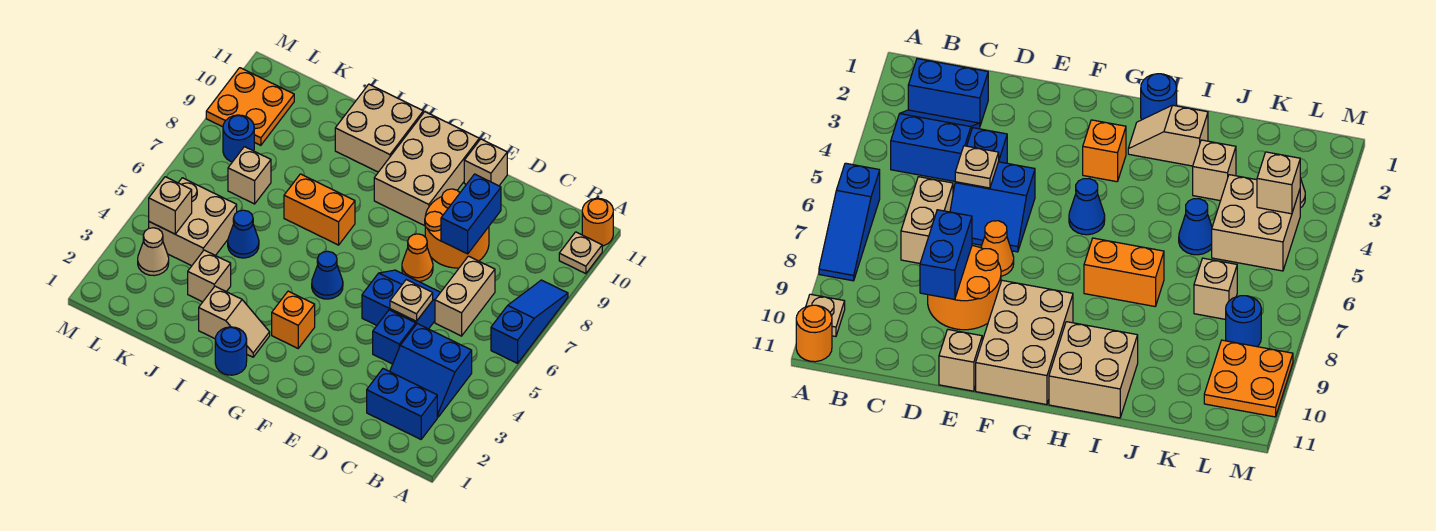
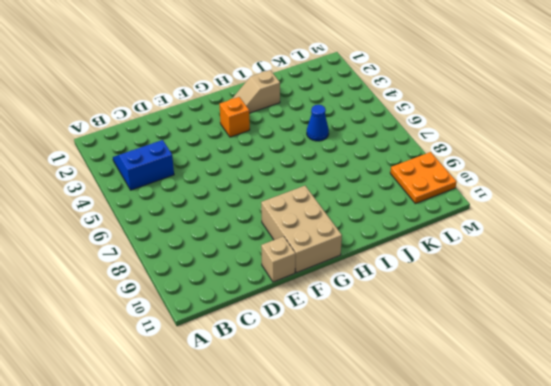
none -> blue 1x3 slope [491,280,568,363]
none -> tan 1x1 plate [559,232,602,274]
none -> orange 1x1 round brick [582,198,613,246]

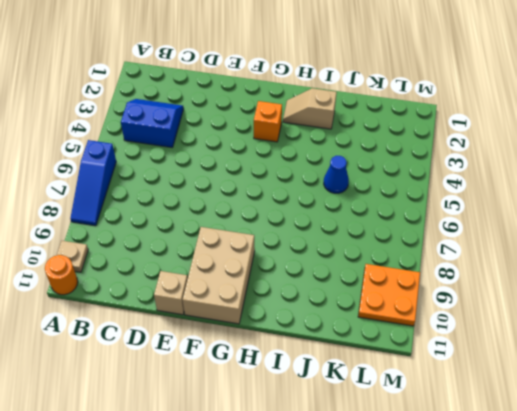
none -> blue 1x2 brick [367,369,437,439]
none -> tan 1x2 brick [435,256,495,336]
none -> blue 1x1 brick [373,310,416,364]

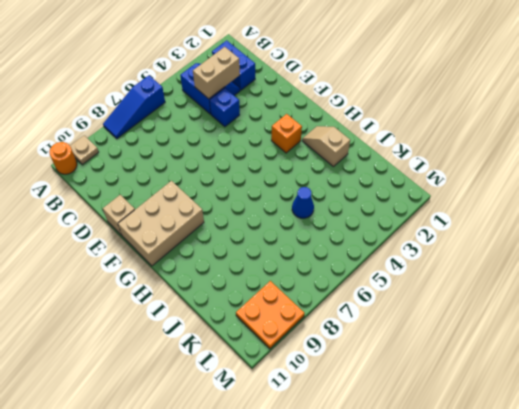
tan 1x2 brick [193,47,240,99] -> tan 1x2 brick moved to [435,256,495,336]
none -> blue 2x2 slope [362,270,441,329]
none -> orange 2x2 round brick [425,189,489,268]
none -> orange 1x1 cone [402,234,433,281]

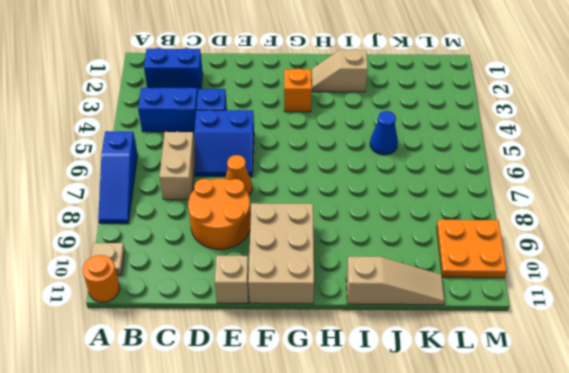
tan 1x3 slope [346,257,445,305] -> tan 2x2 brick [335,84,423,172]
none -> blue 1x1 cone [312,251,343,299]
none -> blue 1x1 round brick [215,327,247,375]
none -> orange 1x2 brick [284,174,355,245]

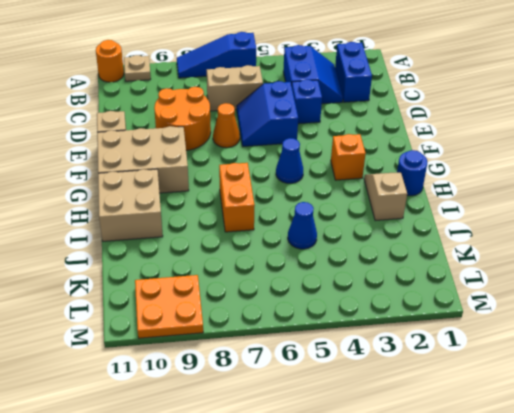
none -> tan 1x1 brick [188,250,231,302]
none -> tan 2x2 brick [149,178,237,266]
none -> tan 1x1 brick [228,147,271,204]

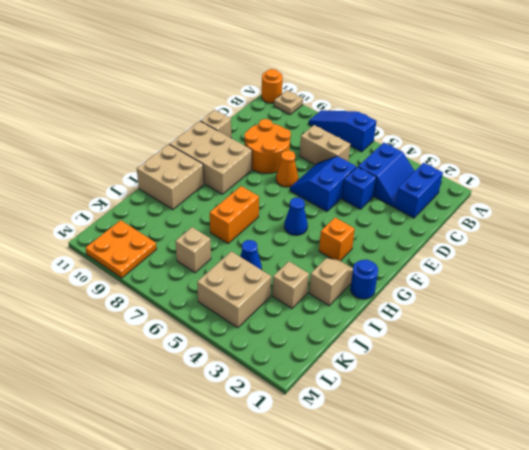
none -> tan 1x1 cone [138,228,169,276]
none -> blue 1x1 round brick [223,115,254,162]
none -> tan 1x1 plate [390,280,433,321]

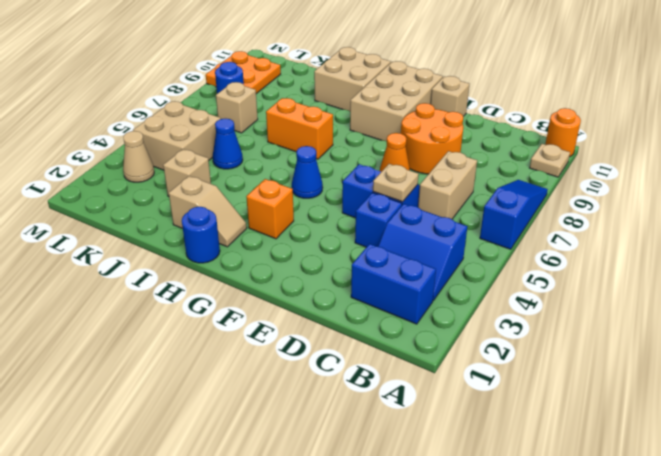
none -> blue 1x2 brick [441,174,501,254]
none -> tan 1x1 brick [149,177,192,234]

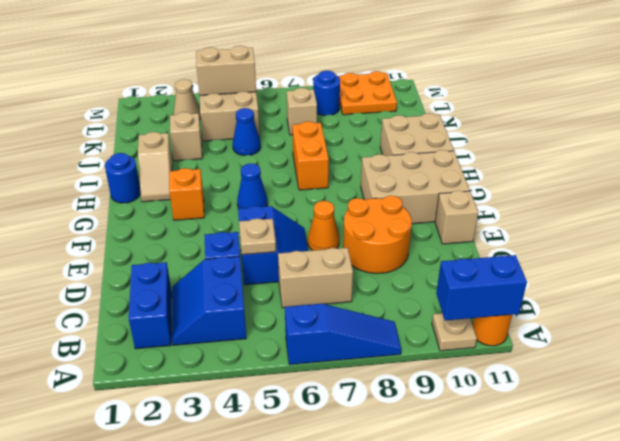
blue 1x2 brick [436,255,527,321] -> blue 1x2 brick moved to [441,174,501,254]
tan 1x2 brick [196,46,256,96] -> tan 1x1 brick [149,177,192,234]

